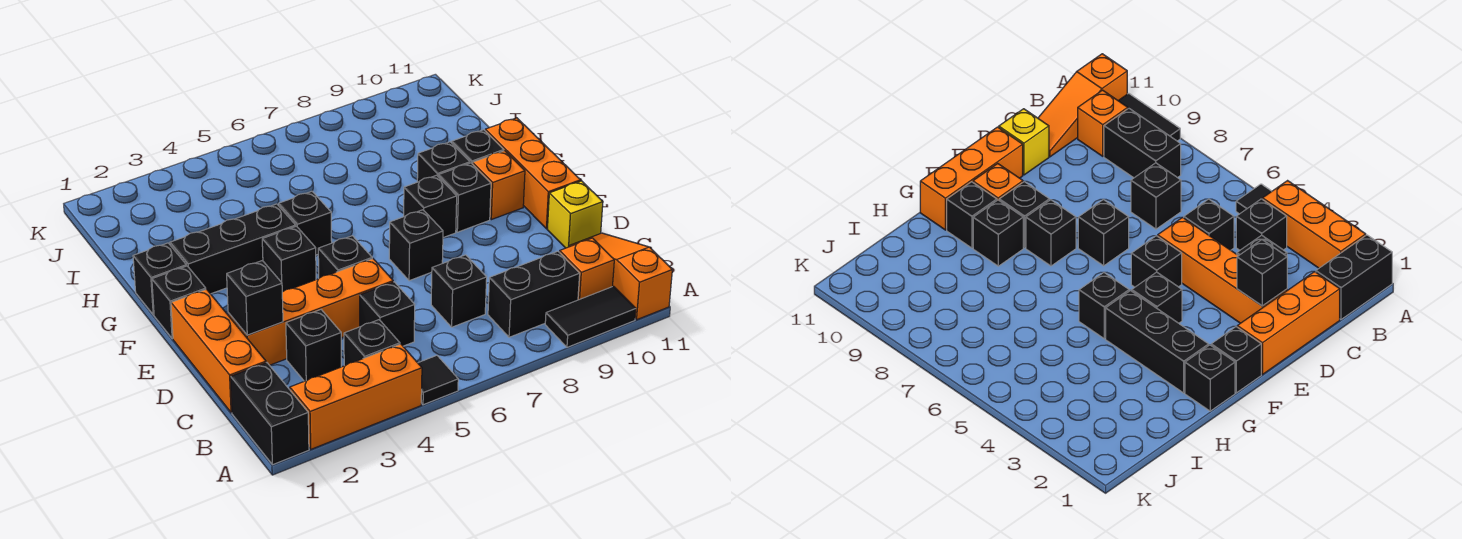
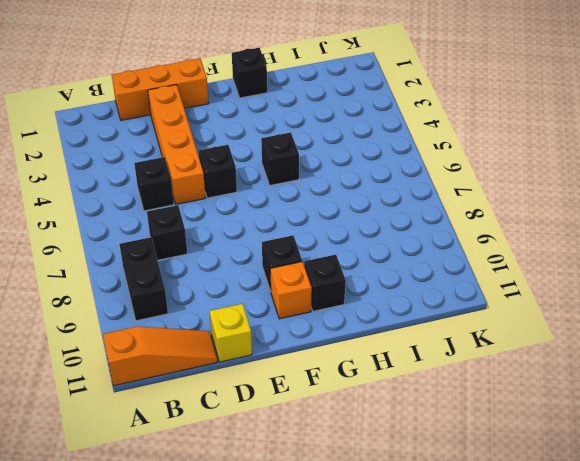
none -> black 1x2 brick [231,363,309,465]
none -> orange 1x3 brick [290,344,422,449]
none -> black 1x1 tile [418,355,458,405]

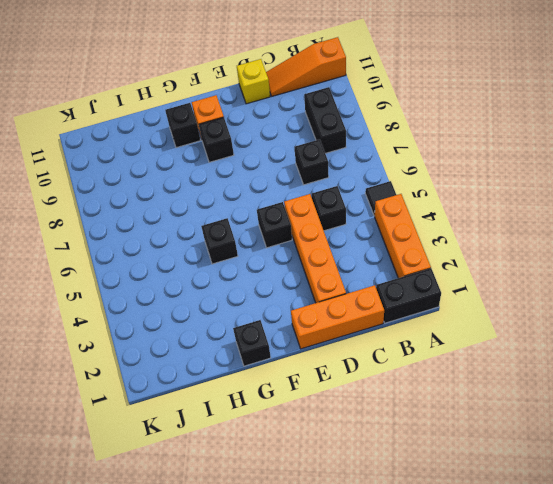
none -> black 1x2 tile [545,286,636,347]
none -> black 1x1 brick [344,320,400,366]
none -> orange 1x1 brick [560,238,614,300]

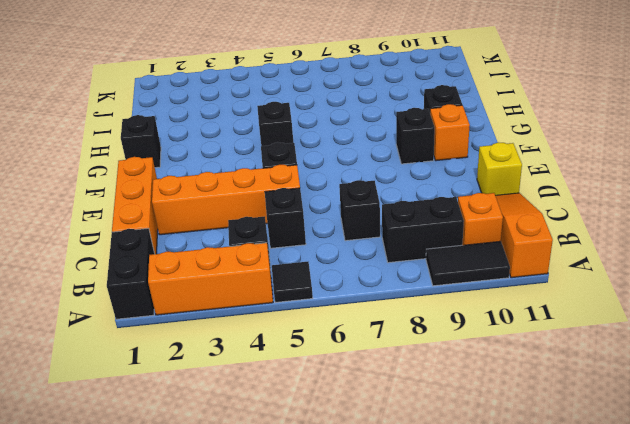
none -> black 1x1 brick [286,310,341,381]
none -> black 1x1 brick [389,210,443,281]
none -> orange 1x3 brick [485,118,580,229]

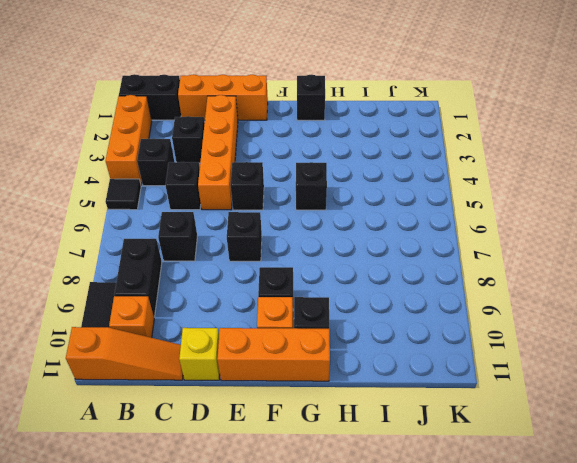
none -> black 1x1 brick [152,266,206,339]
none -> black 1x1 brick [262,226,316,292]
none -> black 1x1 brick [404,175,457,238]

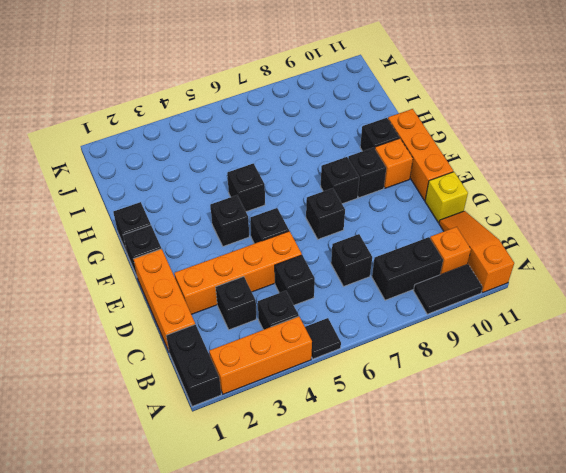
none -> black 1x3 brick [170,204,296,294]
none -> black 1x1 brick [417,142,470,182]
none -> black 1x1 brick [227,261,283,335]

